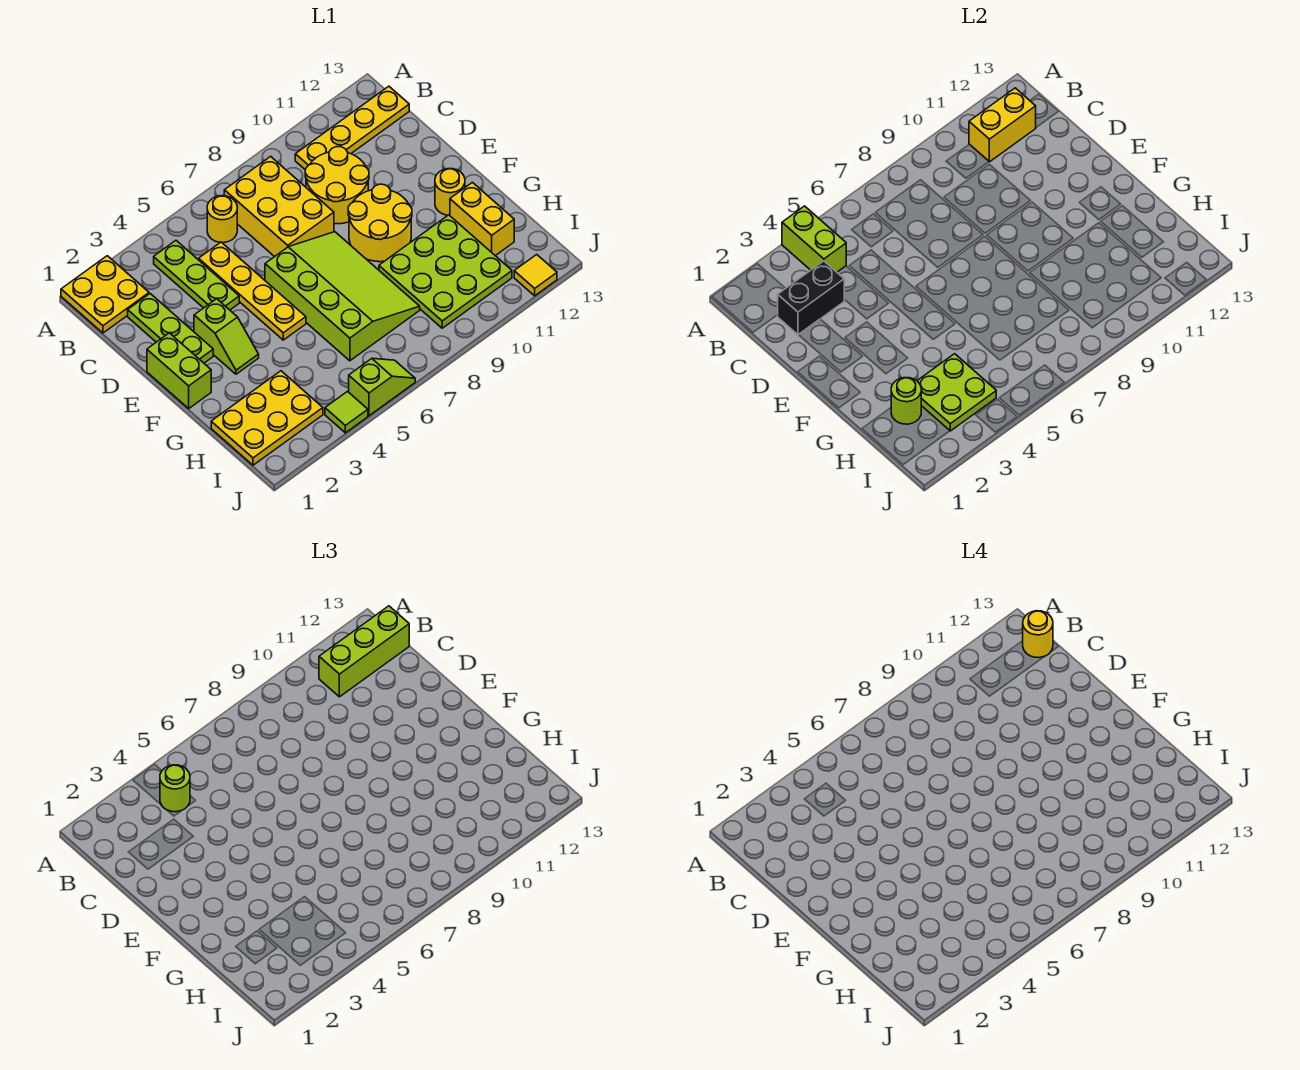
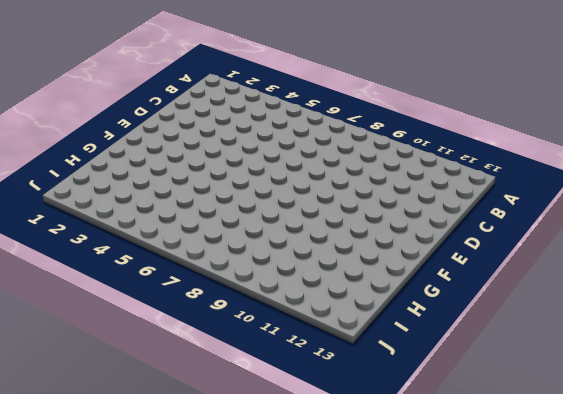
none -> yellow 2x2 plate [61,256,149,333]
none -> lime 1x3 plate [154,241,239,310]
none -> yellow 1x1 round brick [207,196,237,243]

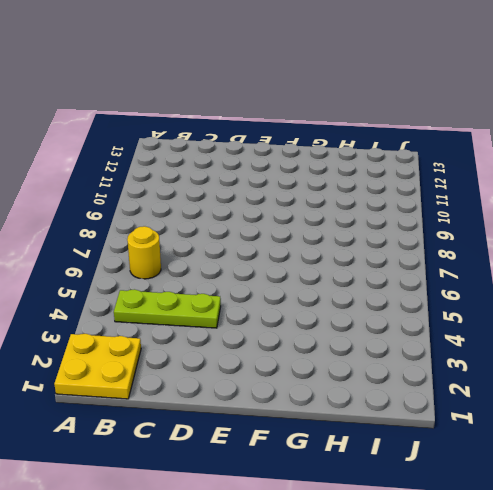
none -> yellow 2x3 brick [224,156,334,257]
none -> yellow 1x4 plate [295,86,409,170]
none -> lime 1x3 plate [128,294,213,363]

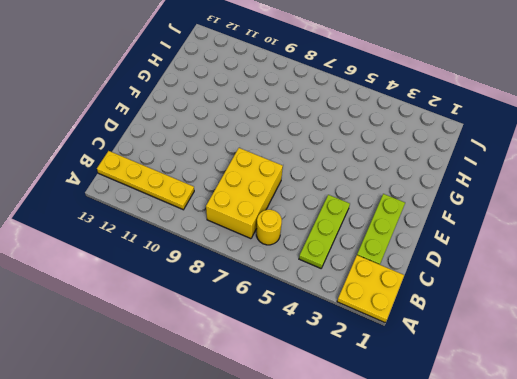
none -> yellow 1x4 plate [199,242,306,340]
none -> yellow 2x2 round brick [305,147,369,224]
none -> lime 1x2 brick [147,333,211,408]

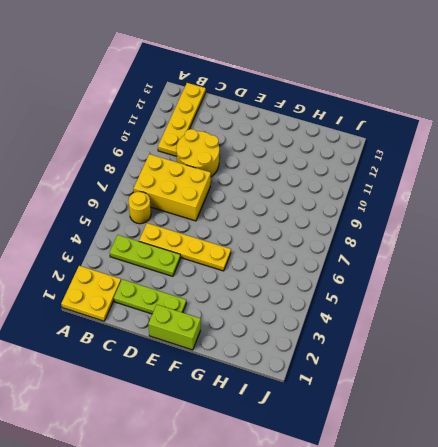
none -> lime 1x2 slope [194,299,259,374]
none -> lime 3x4 slope [265,232,420,361]
none -> yellow 2x2 round brick [348,184,412,262]

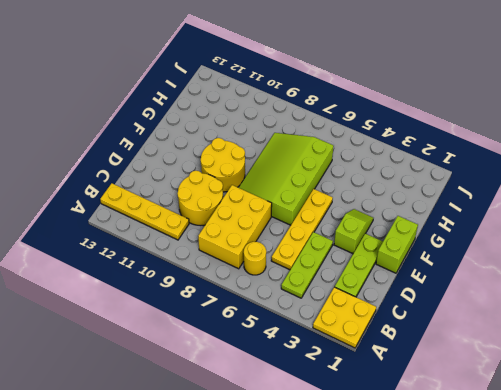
none -> yellow 1x1 round brick [435,169,465,215]
none -> lime 3x3 plate [379,215,512,328]
none -> yellow 1x2 brick [450,182,514,256]

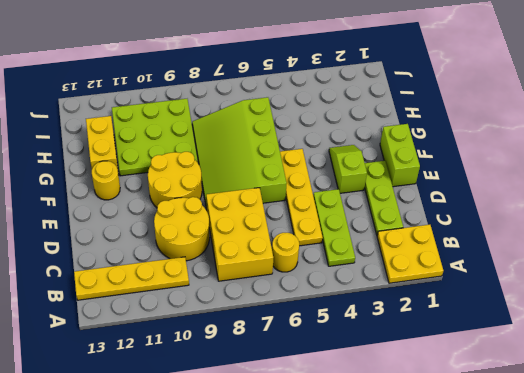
none -> yellow 2x3 plate [211,371,323,465]
none -> lime 1x1 tile [325,392,368,433]
none -> lime 1x2 slope [349,358,415,416]

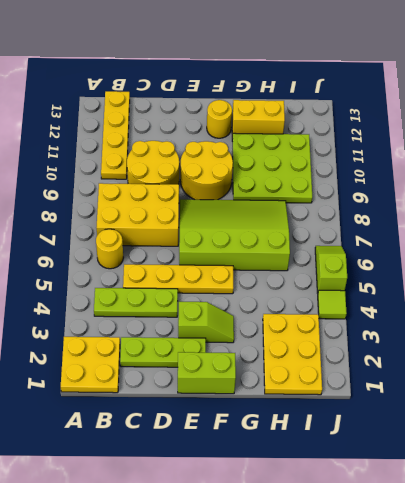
none -> yellow 1x1 tile [514,255,557,296]
none -> lime 1x2 brick [782,206,846,272]
none -> yellow 1x2 brick [969,88,1036,162]

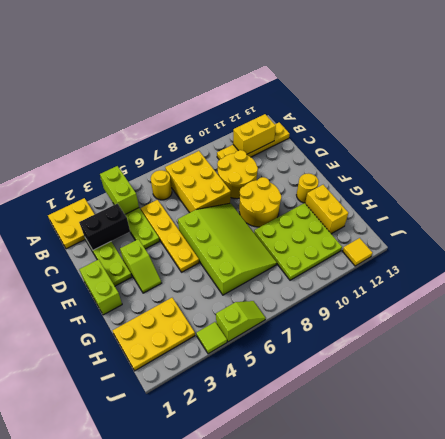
none -> lime 1x1 round brick [891,378,921,424]
none -> lime 2x2 plate [917,354,996,431]
none -> lime 1x1 round brick [160,765,190,812]

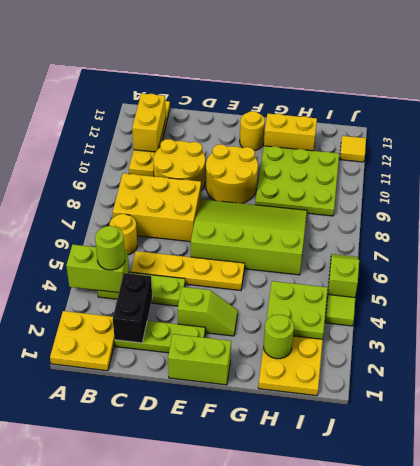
none -> lime 1x3 brick [319,606,409,697]
none -> yellow 1x1 round brick [1023,611,1053,658]

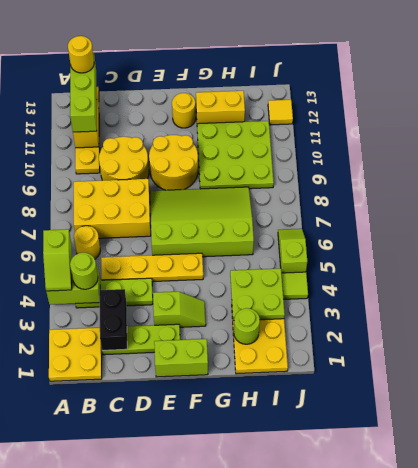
lime 1x2 slope [43,229,72,291] -> none

